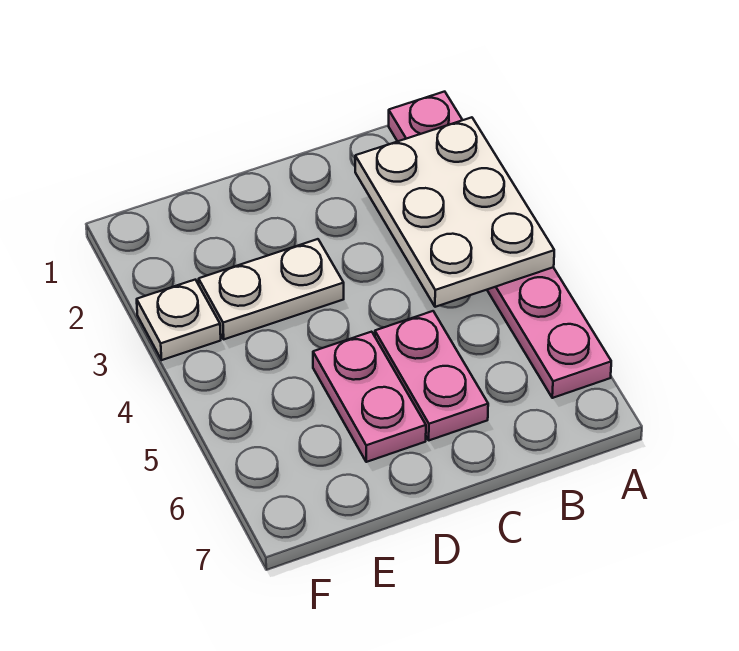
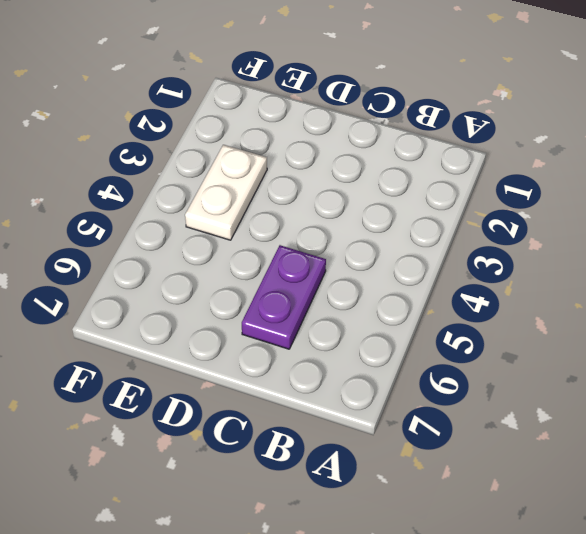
purple 1x2 plate [242,245,326,349] -> pink 1x2 plate [375,311,488,440]
white 1x2 plate [185,145,267,240] -> white 1x2 plate turned to [199,239,344,339]
none -> pink 1x6 plate [389,92,611,398]
none -> pink 1x2 plate [313,332,426,462]

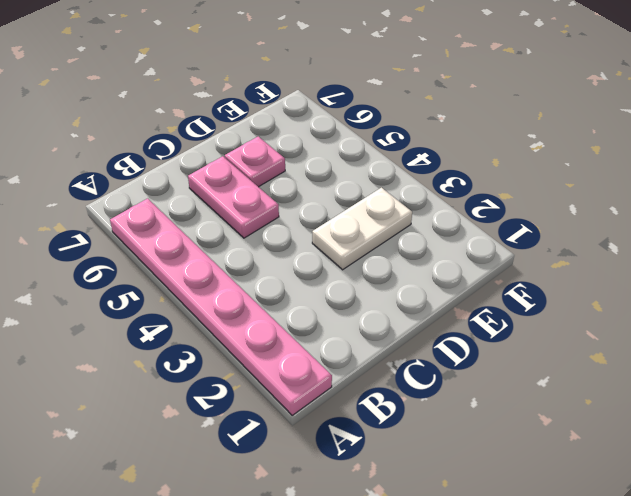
pink 1x1 plate [225,137,285,187] -> pink 1x2 plate [313,332,426,462]
none -> white 1x1 plate [137,280,221,360]
none -> white 2x3 plate [355,117,554,307]

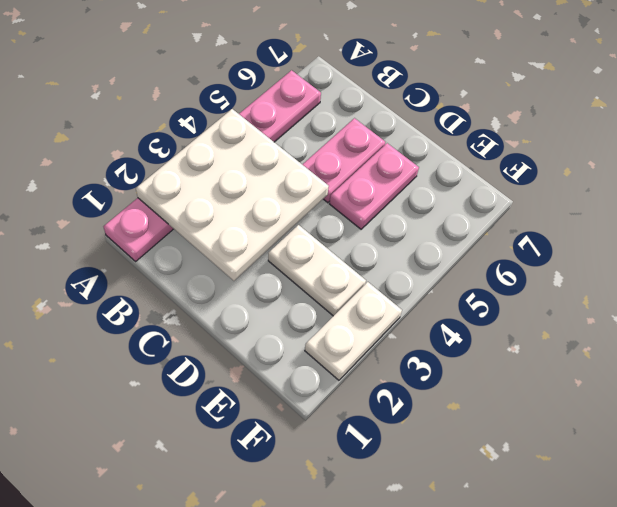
white 3x3 plate [136,109,329,281] -> white 2x3 plate [355,117,554,307]
white 1x2 plate [305,282,402,380] -> white 1x1 plate [137,280,221,360]

